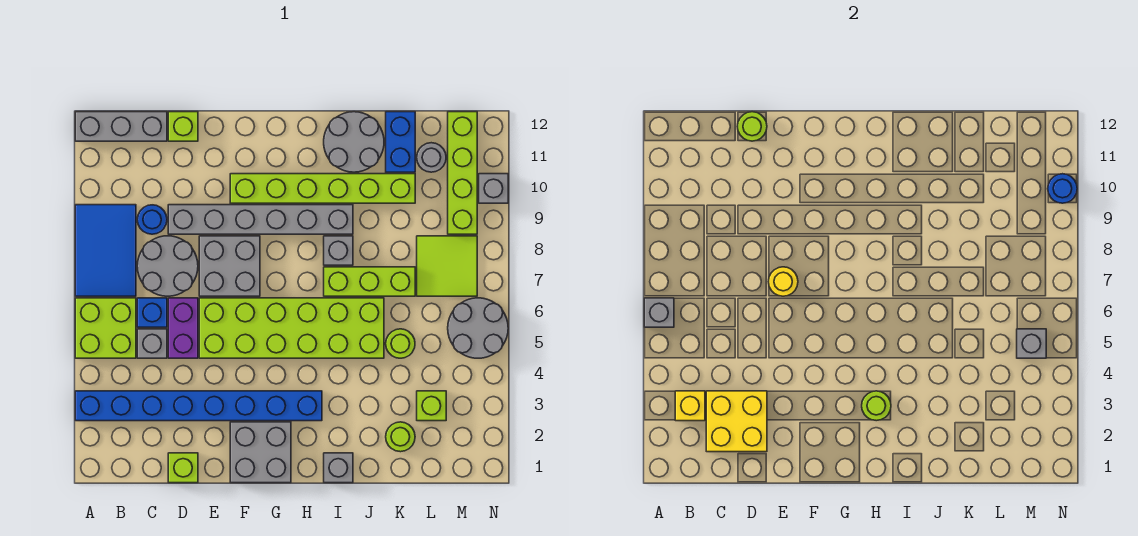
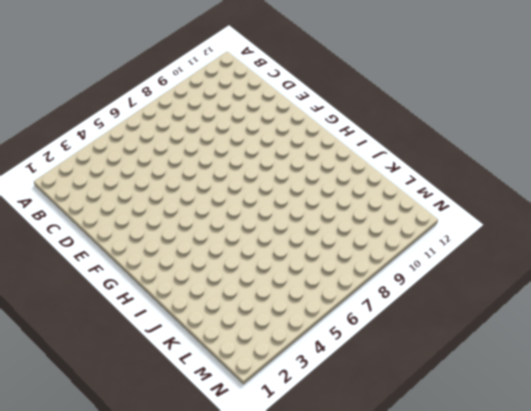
none -> blue 1x8 brick [75,391,322,421]
none -> lime 2x2 brick [75,298,136,358]
none -> blue 2x3 tile [75,205,136,296]
none -> grey 1x3 brick [75,112,167,141]

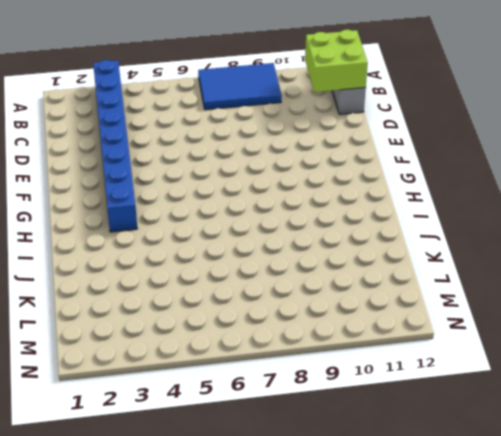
lime 2x2 brick [305,30,368,92] -> lime 2x2 brick moved to [75,298,136,358]
none -> grey 1x1 brick [137,329,167,358]
none -> blue 1x1 brick [137,298,167,327]
none -> grey 2x2 round brick [137,236,198,296]
none -> blue 1x1 round brick [137,205,167,234]

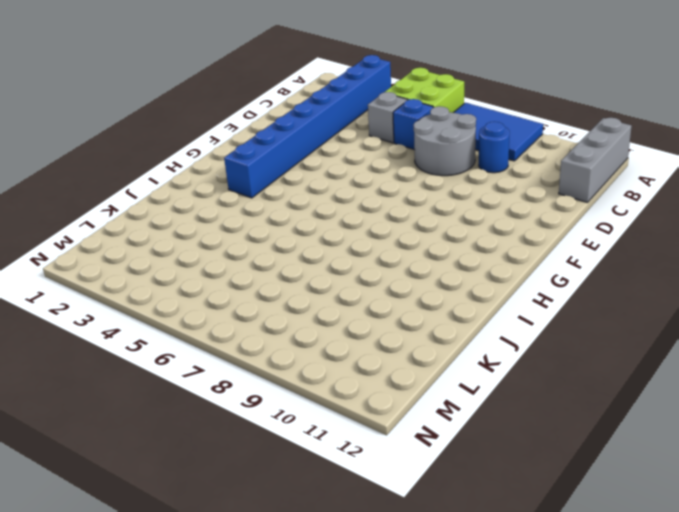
none -> lime 1x1 brick [168,453,198,483]
none -> purple 1x2 brick [168,298,198,358]
none -> grey 1x6 brick [168,205,353,234]
none -> lime 1x1 brick [168,112,198,141]

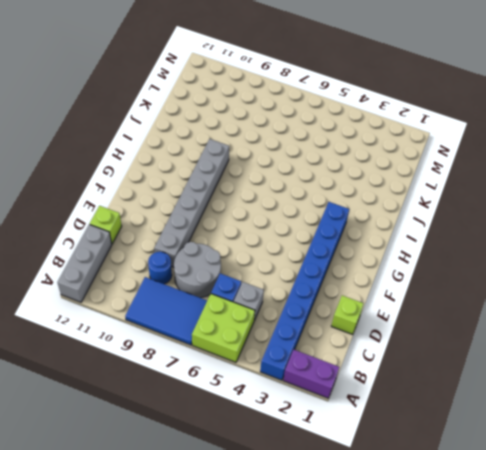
purple 1x2 brick [283,350,339,398] -> purple 1x2 brick moved to [168,298,198,358]
none -> lime 2x6 brick [199,298,384,358]
none -> grey 2x2 brick [199,236,260,296]
none -> grey 2x2 brick [230,422,291,483]
none -> lime 1x6 brick [230,174,415,203]

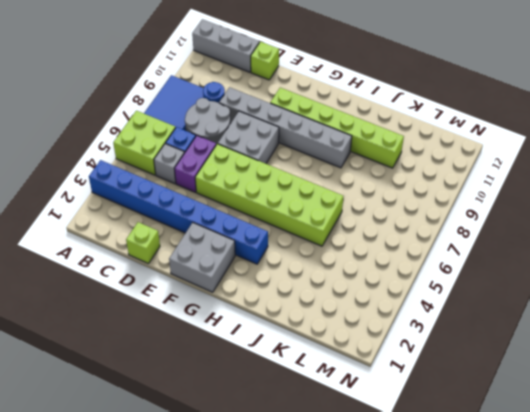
none -> grey 1x1 brick [324,453,353,483]
none -> lime 1x3 brick [324,267,415,296]
none -> grey 1x1 brick [324,236,353,265]
none -> grey 2x2 round brick [324,112,384,172]

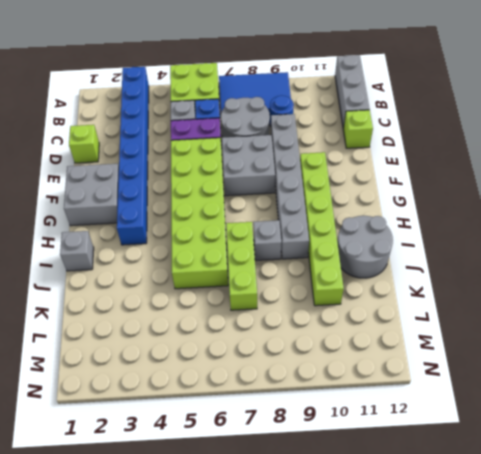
none -> lime 1x1 round brick [386,422,415,452]
none -> lime 1x1 round brick [386,329,415,358]
none -> blue 1x2 brick [386,112,415,172]
none -> lime 1x1 brick [417,391,446,421]

